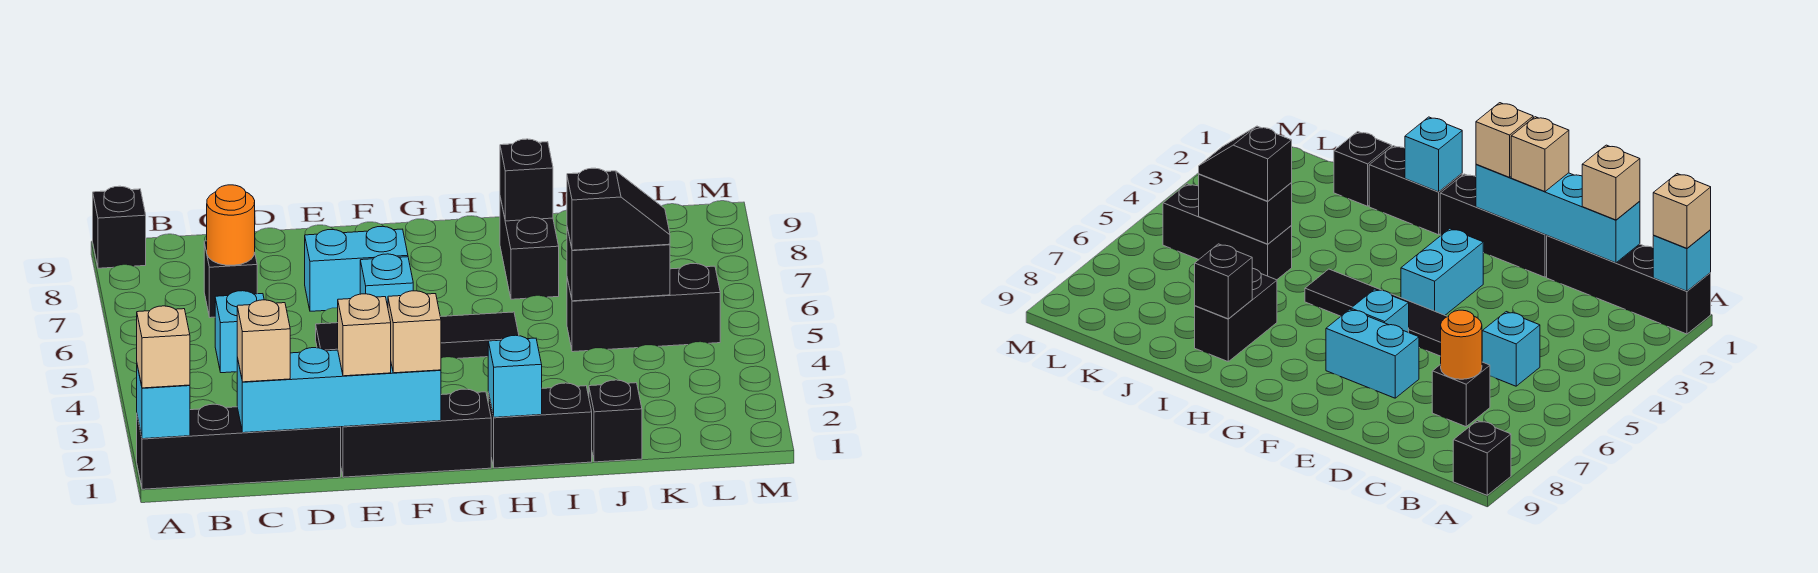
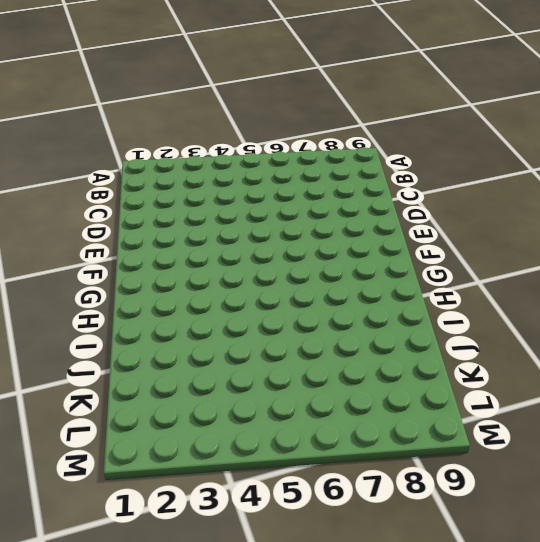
none -> black 1x4 brick [137,404,341,489]
none -> black 1x1 brick [93,186,146,268]
none -> cyan 1x1 brick [215,291,264,373]

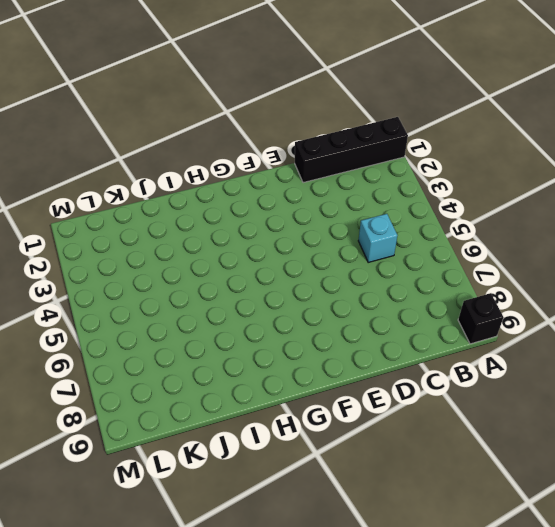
none -> black 1x1 brick [204,241,257,318]
none -> black 1x3 brick [341,389,491,477]
none -> black 1x4 tile [316,312,519,359]

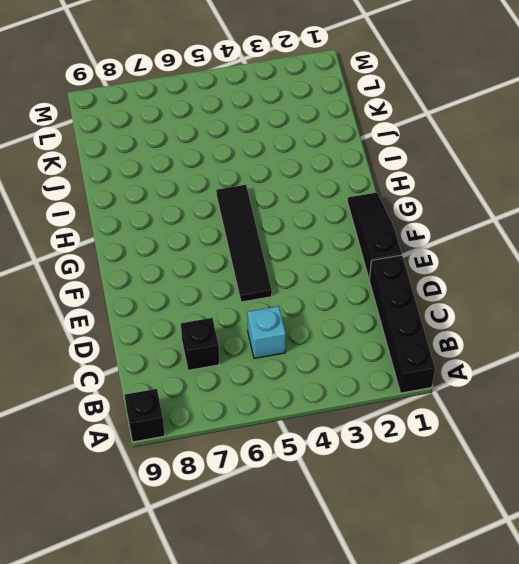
black 1x3 slope [347,192,402,279] -> black 1x3 brick [341,389,491,477]
none -> cyan 1x2 brick [305,226,408,311]
none -> cyan 1x2 brick [1401,229,1483,315]
none -> cyan 1x1 brick [360,254,413,306]

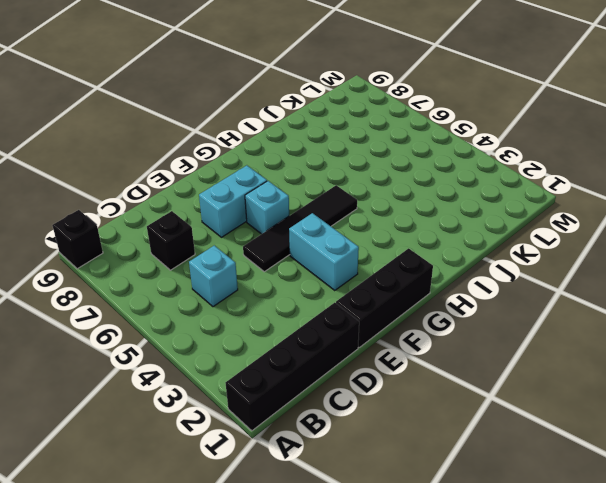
none -> black 1x2 brick [488,383,592,468]
none -> black 1x2 brick [500,197,559,299]
none -> black 1x1 brick [589,380,642,462]

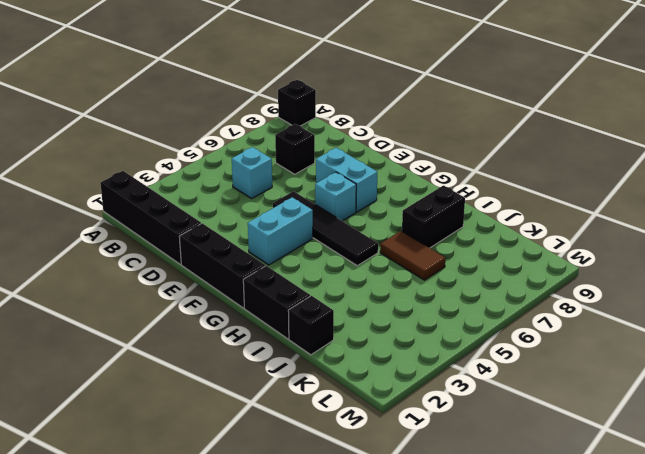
brown 1x2 tile [380,231,445,280] -> none
none -> black 1x3 brick [567,264,720,352]
none -> cyan 1x1 brick [137,366,190,439]
none -> cyan 1x4 brick [237,348,441,433]

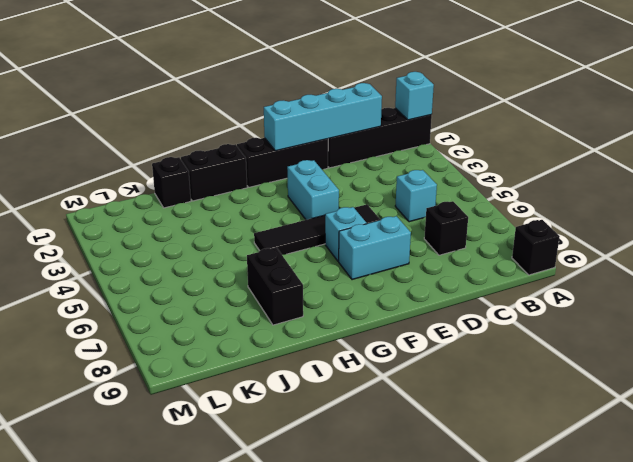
none -> black 1x3 brick [567,264,720,352]
none -> orange 1x1 round brick [207,185,255,265]
none -> cyan 1x1 brick [488,335,542,417]

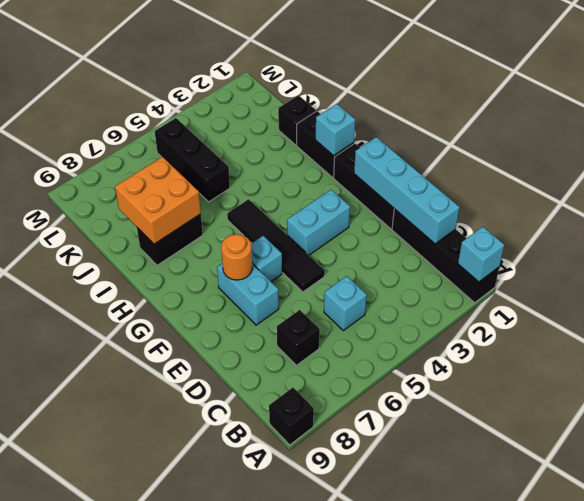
orange 1x1 round brick [221,234,252,280] -> orange 1x1 round brick moved to [207,185,255,265]
orange 2x2 brick [115,157,201,244] -> black 1x1 brick [500,139,553,221]
none -> black 1x2 brick [567,228,670,301]
none -> tan 1x1 brick [137,306,190,388]
none -> tan 1x1 brick [237,300,290,382]

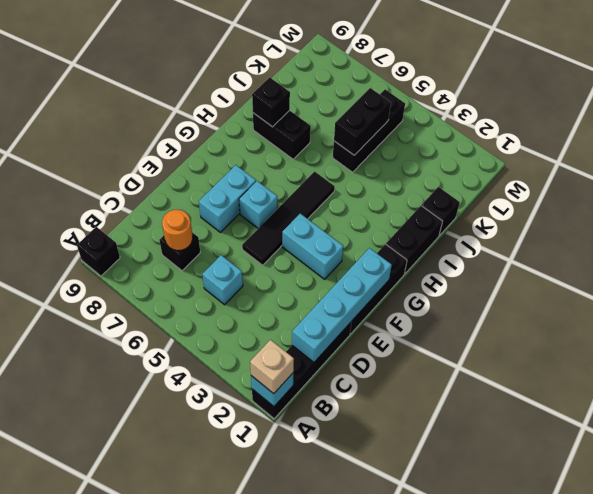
none -> cyan 1x1 brick [488,335,542,417]
none -> tan 1x1 brick [237,300,290,382]
none -> tan 1x1 brick [338,294,391,376]

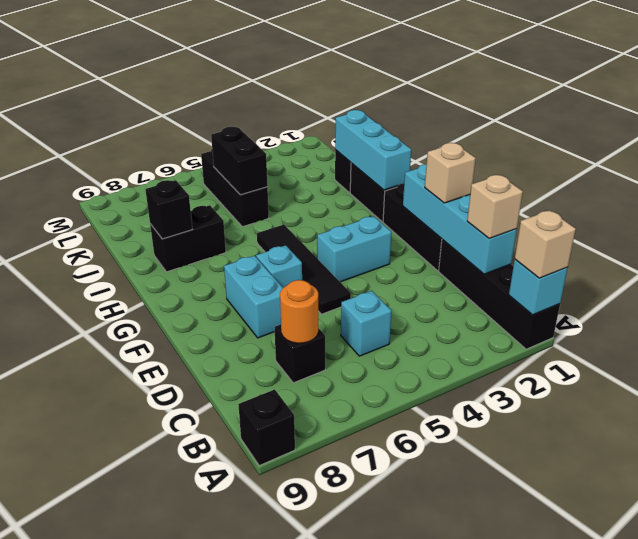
cyan 1x3 brick [335,110,411,190] -> cyan 1x1 brick [488,335,542,417]
none -> tan 1x1 brick [388,291,441,373]
none -> black 1x2 slope [567,168,670,250]

